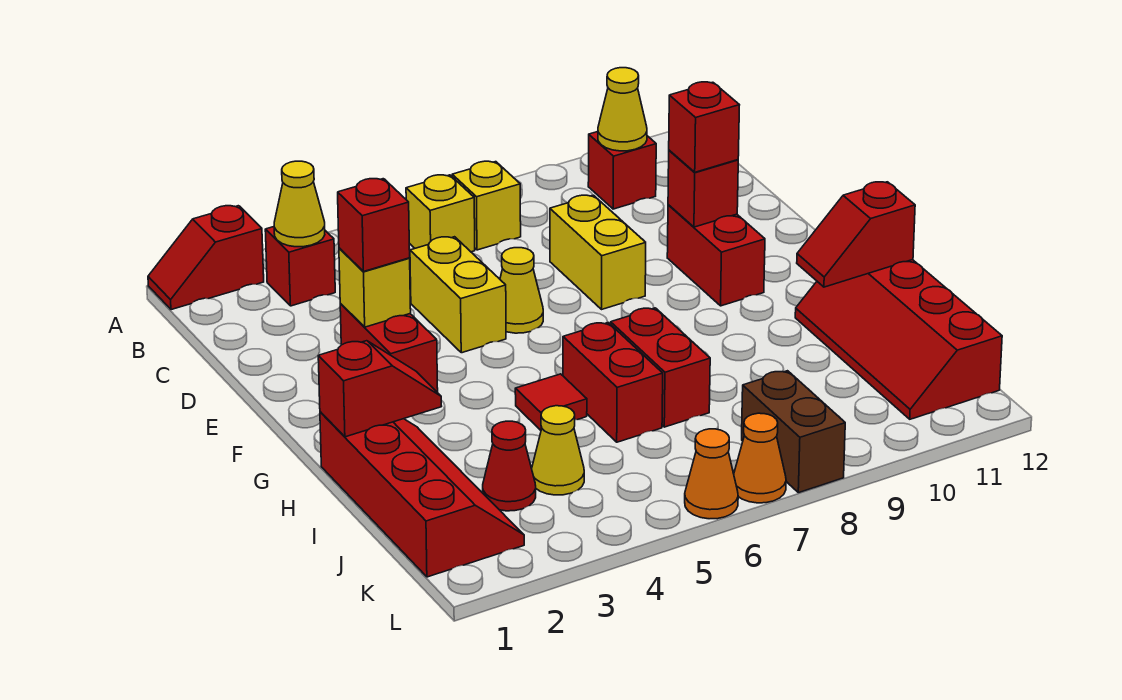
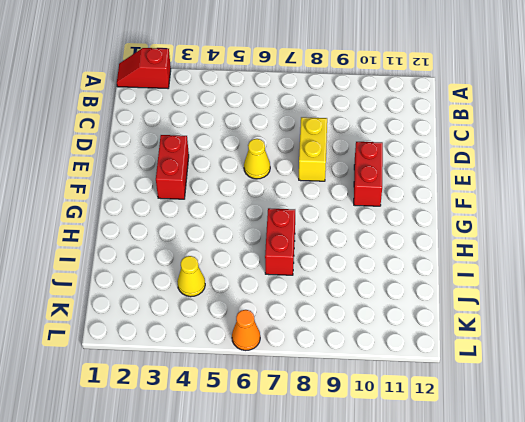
none -> red 1x1 brick [265,227,335,306]
none -> yellow 1x1 brick [406,175,475,252]
none -> yellow 1x1 brick [452,161,521,250]

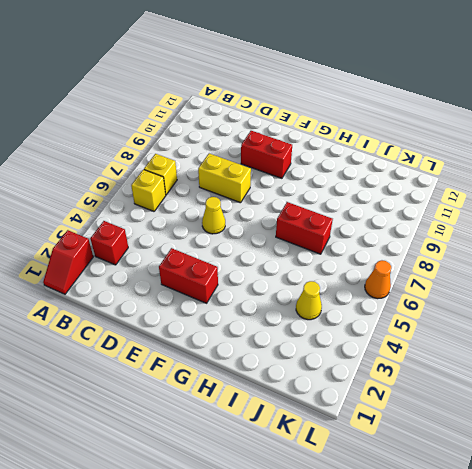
none -> red 1x1 brick [588,132,656,209]
none -> yellow 1x2 brick [410,237,506,353]
none -> red 2x4 slope [320,412,524,577]

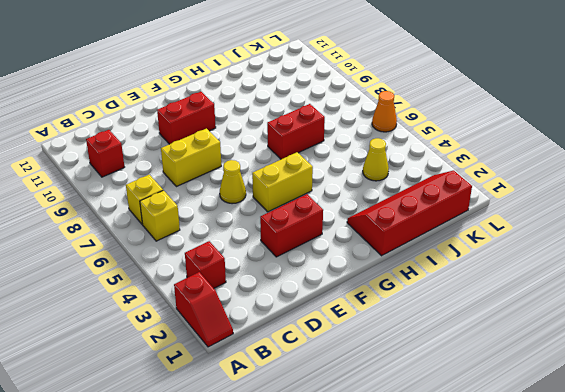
yellow 1x2 brick [252,152,313,212] -> yellow 1x2 brick moved to [410,237,506,353]
none -> red 1x1 tile [515,374,587,430]
none -> red 1x2 brick [563,323,663,442]
none -> red 2x4 slope [795,260,1002,419]

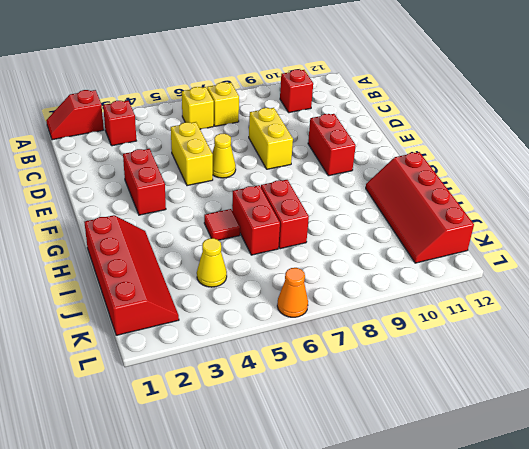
none -> red 1x1 cone [483,421,536,511]
none -> brown 1x2 brick [742,371,845,493]
none -> orange 1x1 cone [734,413,786,503]

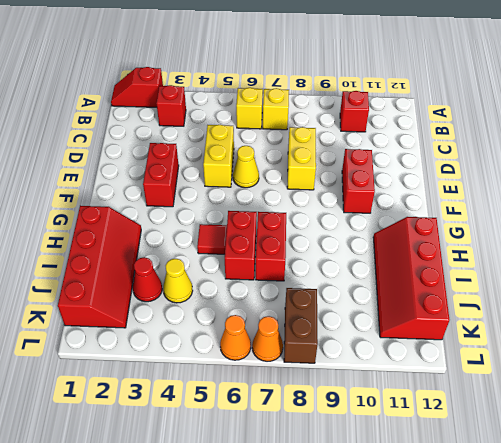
none -> yellow 1x1 cone [274,161,325,247]
none -> yellow 1x1 cone [598,68,647,151]
none -> yellow 1x1 brick [339,248,411,327]

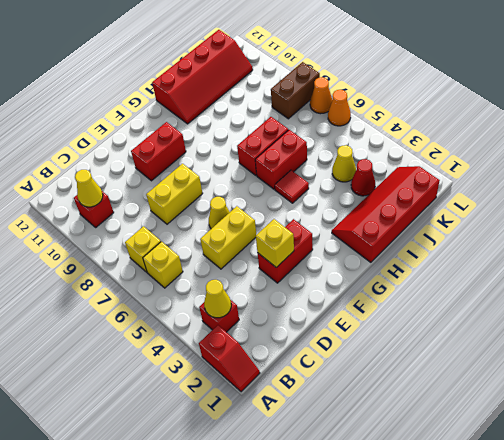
none -> red 1x1 brick [668,150,738,227]
none -> red 1x2 slope [318,341,442,437]
none -> red 1x2 slope [797,182,915,287]

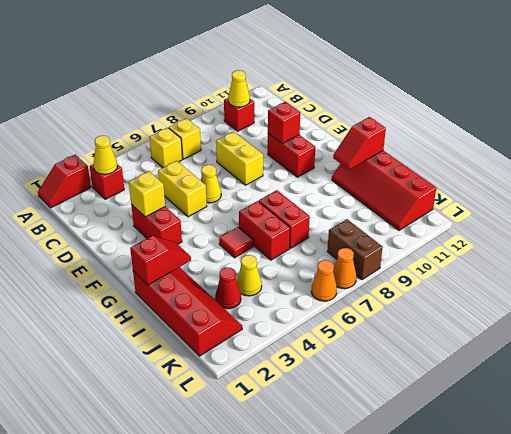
none -> red 1x1 brick [338,179,410,272]
none -> red 1x1 brick [669,82,739,172]

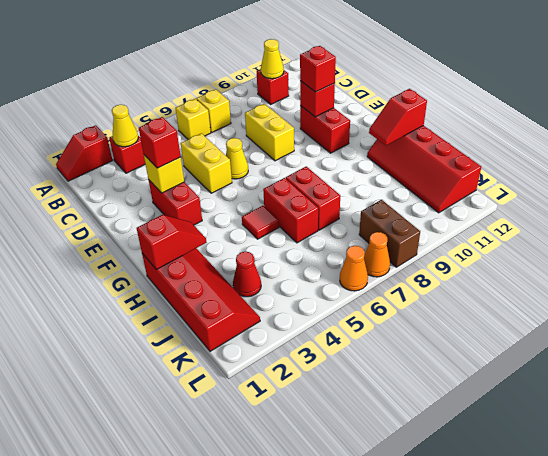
none -> yellow 1x1 cone [532,406,584,495]

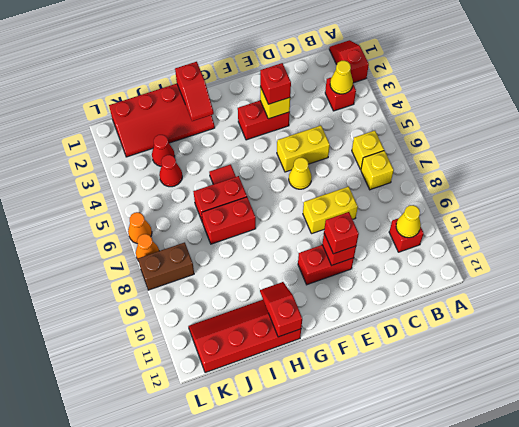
red 1x1 cone [159,155,182,187] -> yellow 1x1 cone [532,406,584,495]

